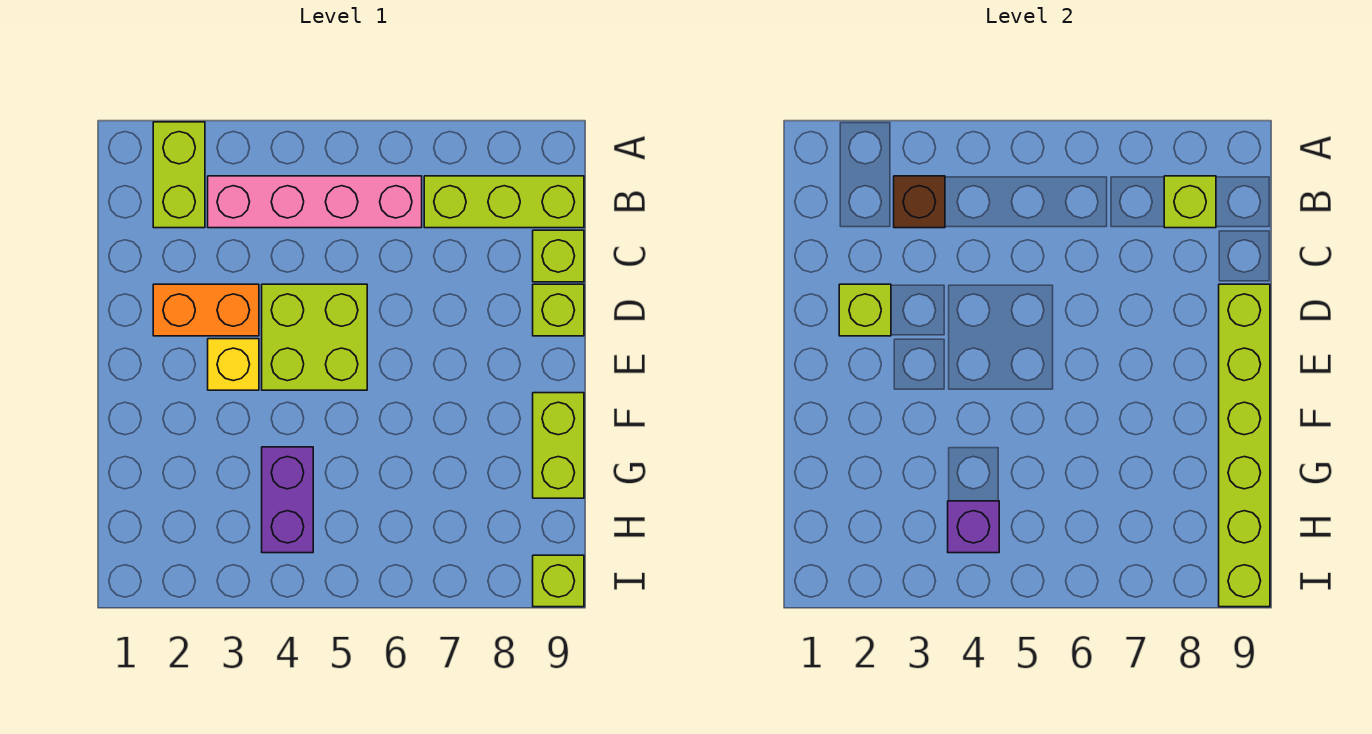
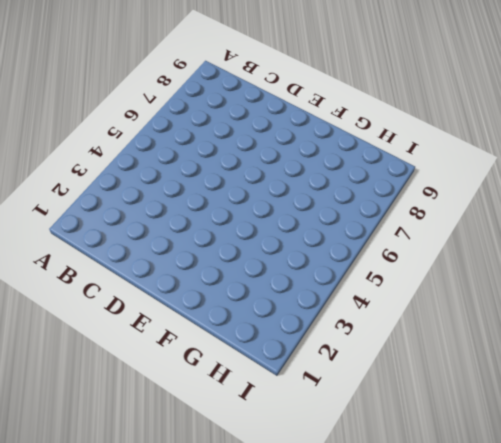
none -> lime 1x2 brick [153,122,205,228]
none -> pink 1x4 brick [208,176,422,228]
none -> lime 1x3 brick [424,176,584,228]

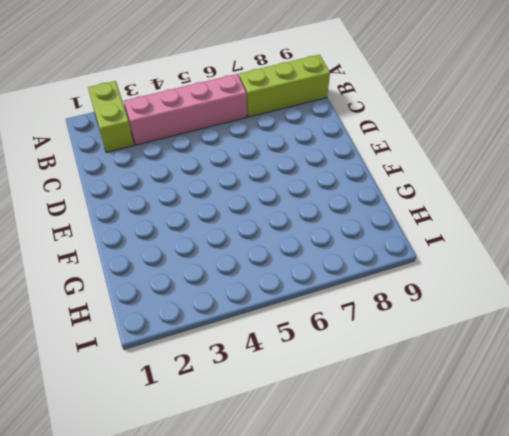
none -> lime 1x1 brick [533,230,584,282]
none -> orange 1x2 brick [153,284,259,336]
none -> lime 2x2 brick [262,284,367,390]

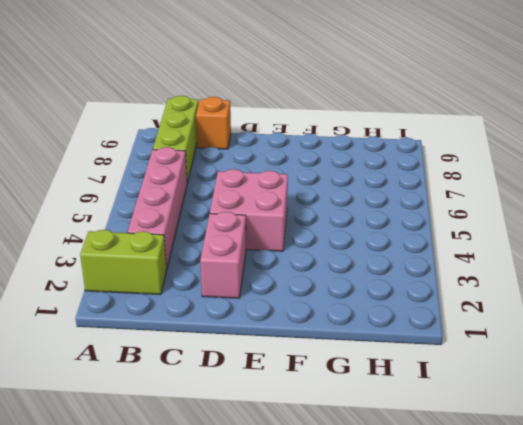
orange 1x1 brick [196,97,231,149] -> lime 1x1 brick [533,230,584,282]
pink 1x2 brick [200,212,246,298] -> orange 1x2 brick [153,284,259,336]
pink 2x2 brick [210,169,288,251] -> lime 2x2 brick [262,284,367,390]
none -> lime 1x1 brick [533,284,584,336]
none -> yellow 1x1 brick [208,339,259,390]
none -> lime 1x2 brick [533,393,584,498]

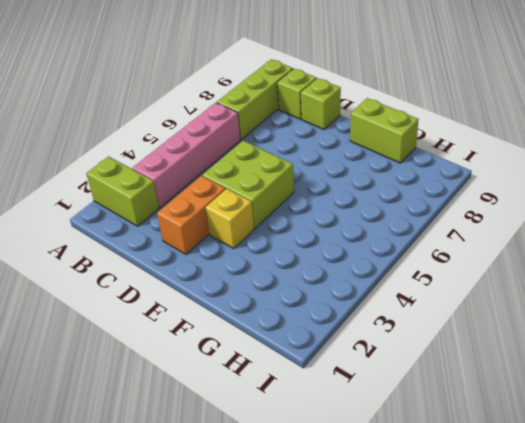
none -> purple 1x2 brick [262,447,313,553]
none -> lime 1x1 brick [533,555,584,607]
none -> brown 1x1 brick [894,176,945,228]

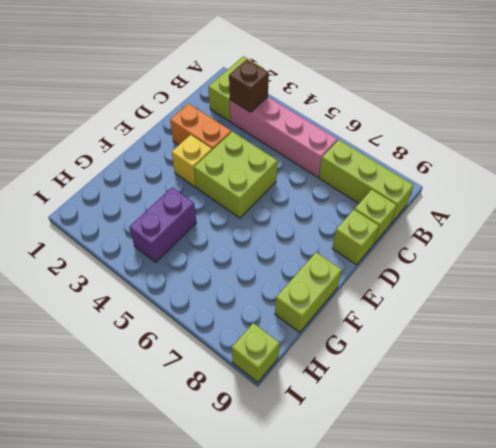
none -> lime 1x1 brick [1164,176,1216,228]
none -> lime 1x1 brick [839,284,891,336]
none -> lime 1x6 brick [1219,284,1270,607]

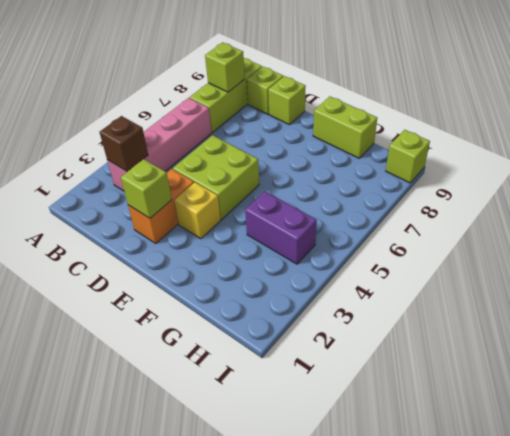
none -> lime 1x2 brick [153,122,205,228]
none -> lime 1x6 brick [1219,284,1270,607]
none -> purple 1x1 brick [948,501,999,553]

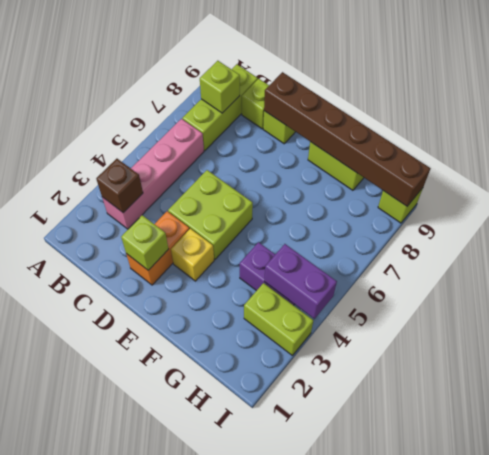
brown 1x6 brick [264,72,431,206] -> lime 1x6 brick [1219,284,1270,607]
lime 1x2 brick [244,283,313,355] -> lime 1x2 brick moved to [153,122,205,228]
purple 1x2 brick [264,244,337,319] -> purple 1x1 brick [948,501,999,553]

